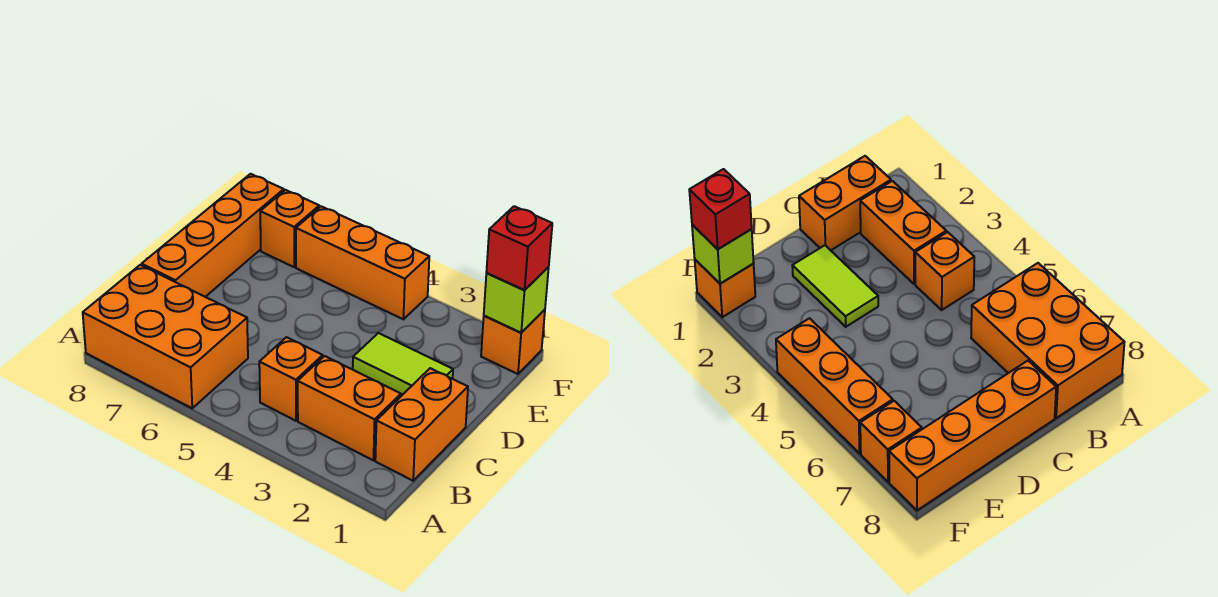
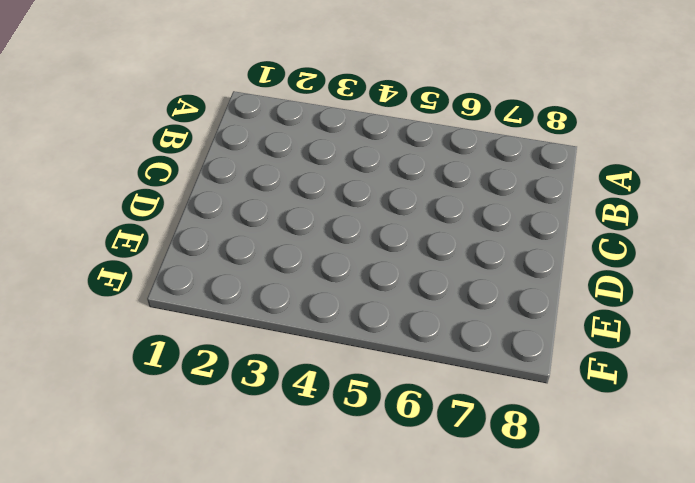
none -> orange 2x3 brick [83,265,248,408]
none -> orange 1x2 brick [375,368,468,481]

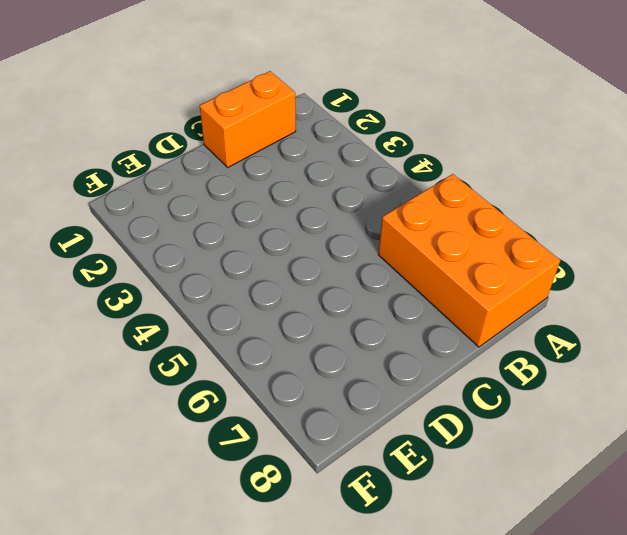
none -> orange 1x2 brick [298,356,401,460]
none -> orange 1x1 brick [259,337,323,421]

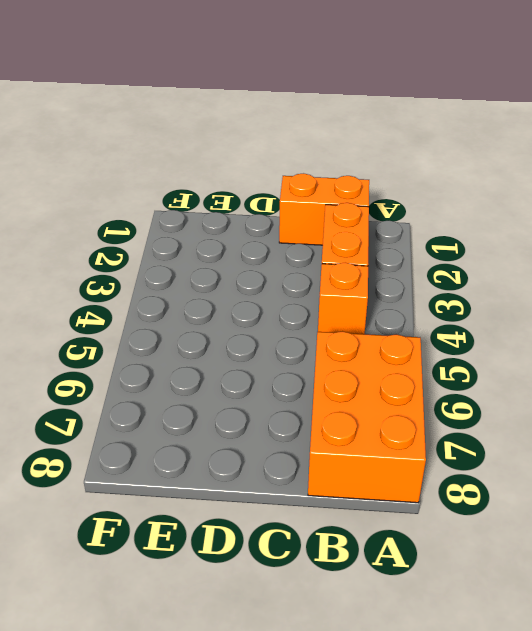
none -> orange 1x4 brick [142,174,284,297]
none -> lime 1x2 tile [353,333,453,395]

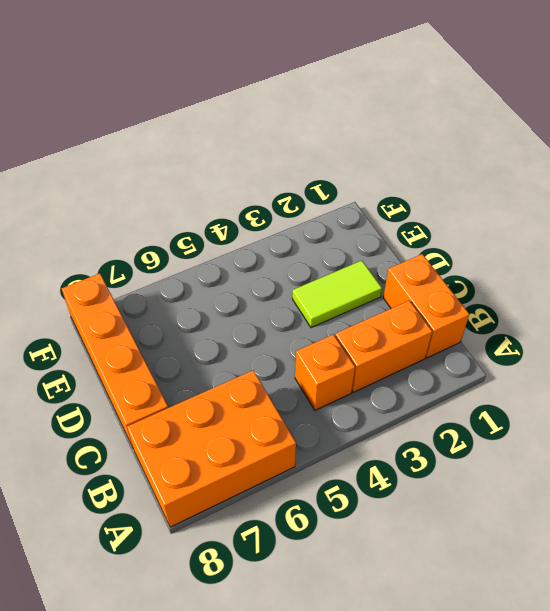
none -> orange 1x1 brick [481,310,545,374]
none -> orange 1x3 brick [296,206,429,319]

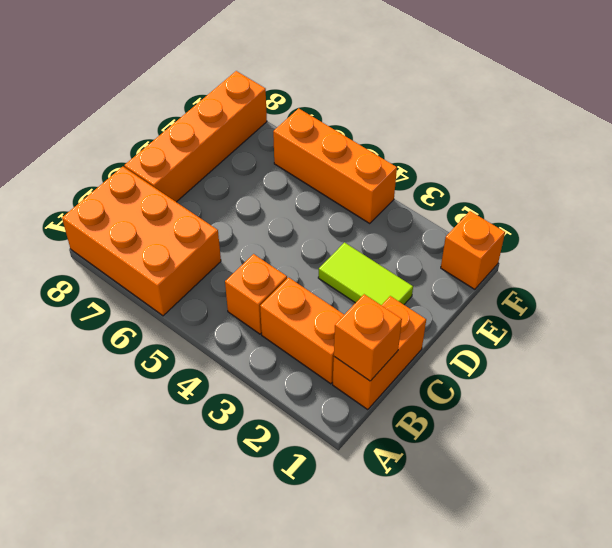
orange 1x1 brick [334,294,402,381] -> orange 1x1 brick moved to [260,190,319,267]
none -> lime 1x1 brick [484,267,549,333]
none -> red 1x1 brick [486,206,552,290]

